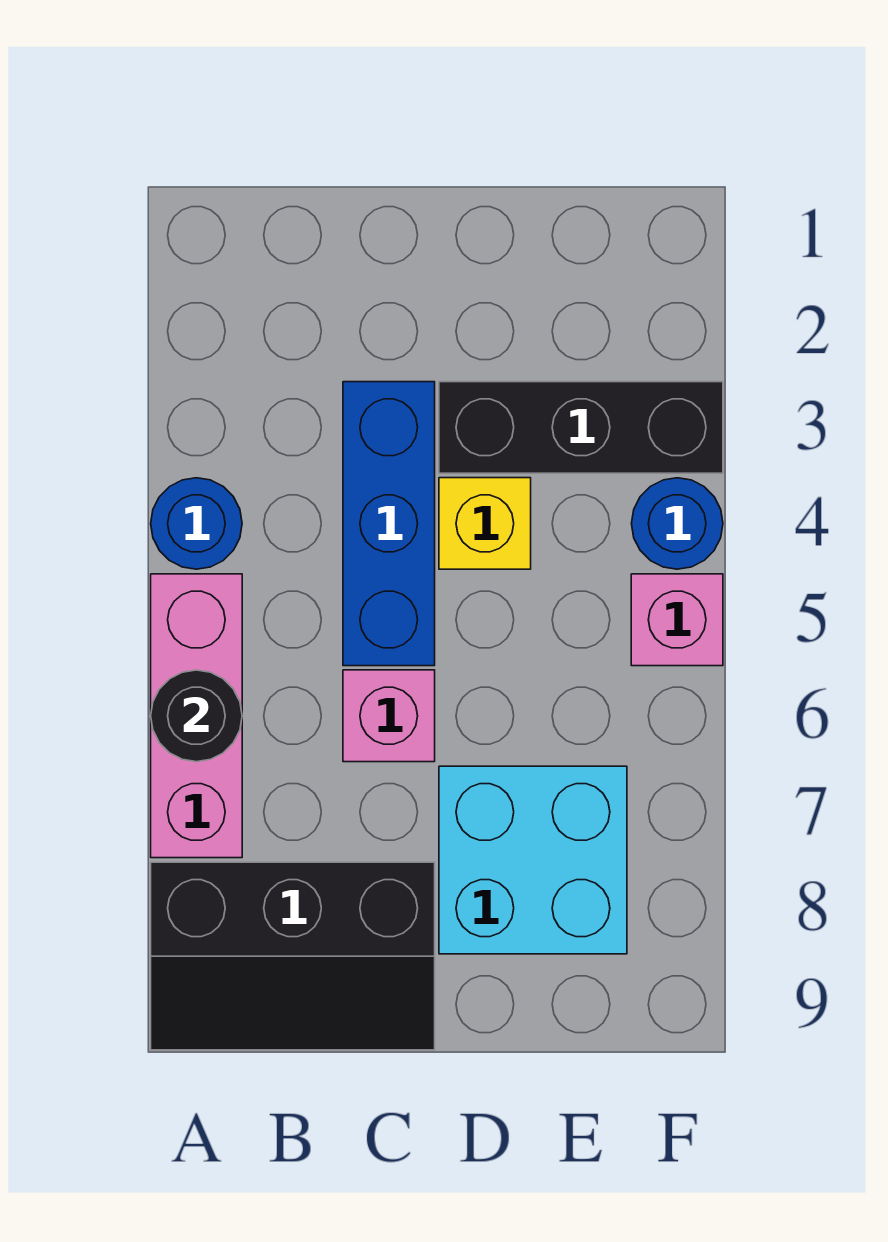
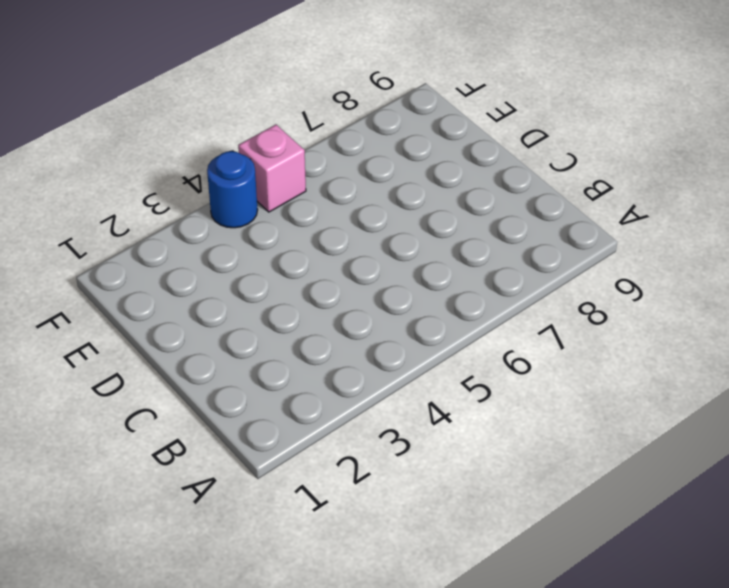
none -> blue 1x1 round brick [151,478,242,569]
none -> pink 1x3 brick [151,574,242,858]

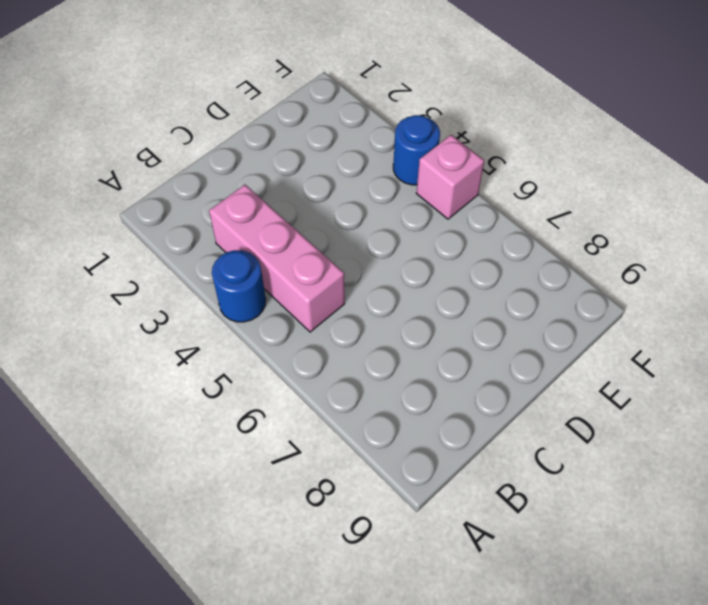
pink 1x3 brick [209,185,345,332] -> pink 1x3 brick moved to [151,574,242,858]
none -> black 2x3 slope [151,862,435,1050]
none -> blue 1x3 brick [343,382,435,666]

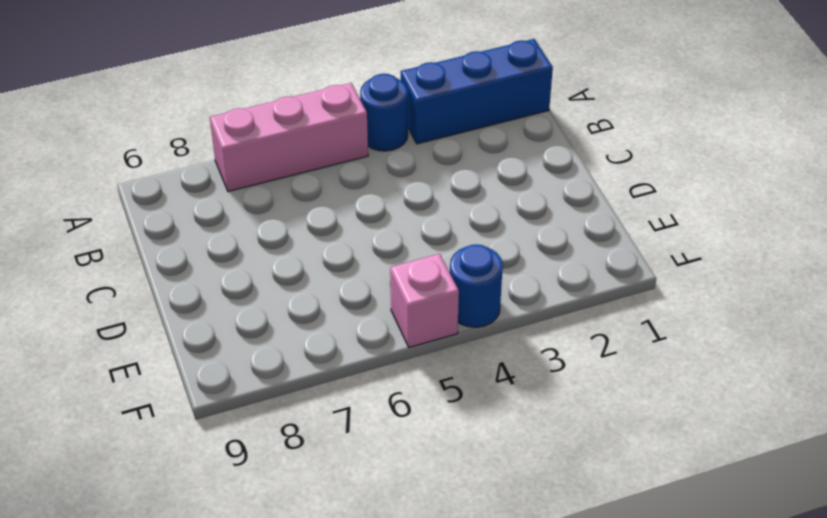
blue 1x3 brick [401,39,553,144] -> blue 1x3 brick moved to [343,382,435,666]
none -> black 2x3 slope [151,862,435,1050]
none -> pink 1x1 brick [343,670,435,762]

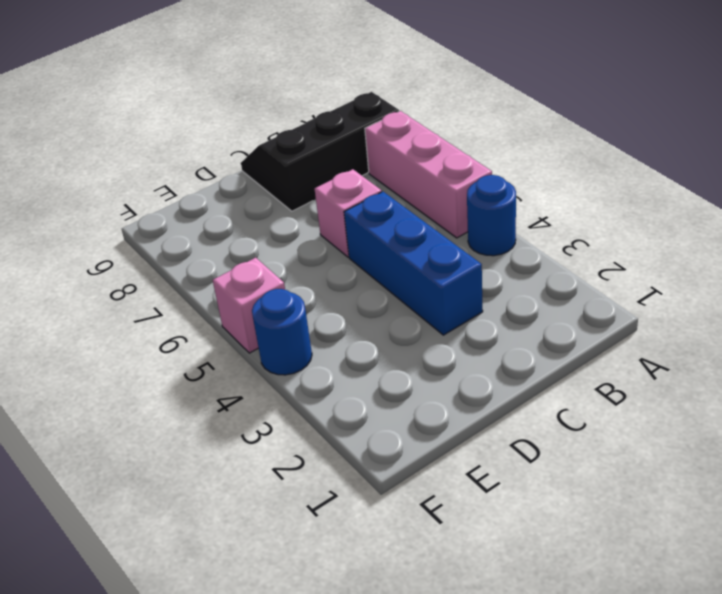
none -> black 1x3 brick [439,382,723,473]
none -> yellow 1x1 brick [439,478,531,569]

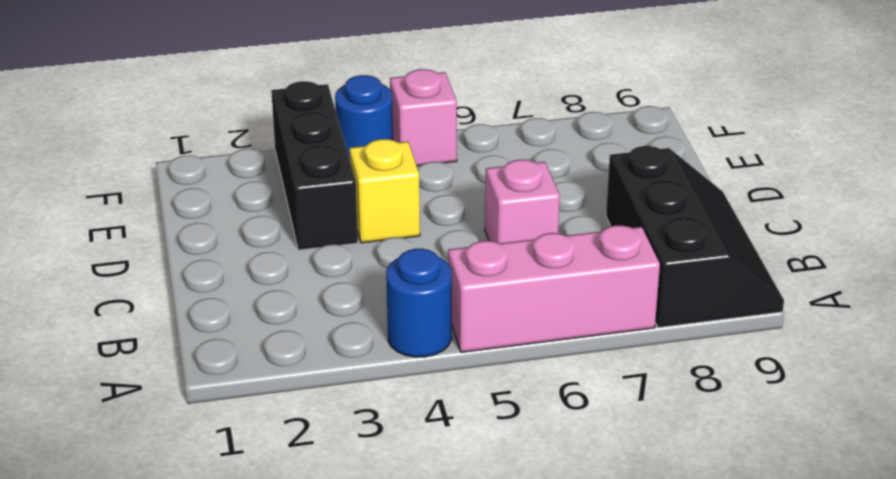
none -> blue 1x3 brick [343,382,435,666]
none -> cyan 2x2 brick [439,766,627,954]

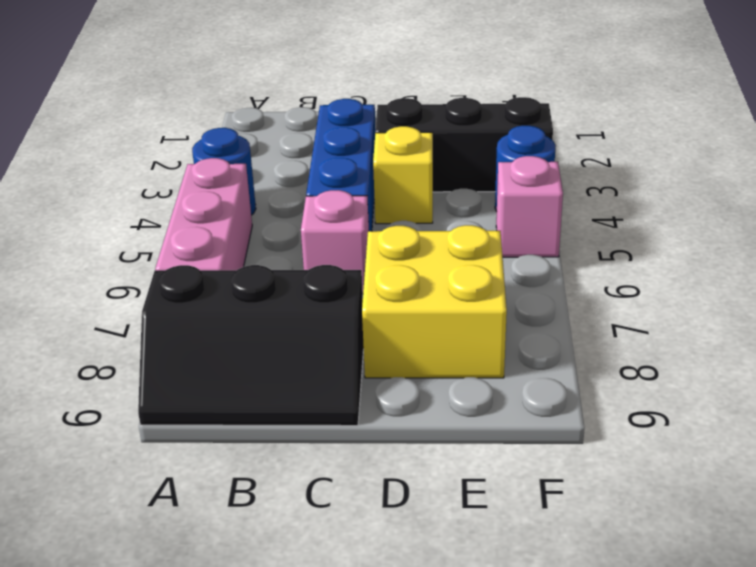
yellow 2x2 brick [362,225,507,378] -> cyan 2x2 brick [439,766,627,954]
none -> black 1x1 round brick [151,670,242,762]

